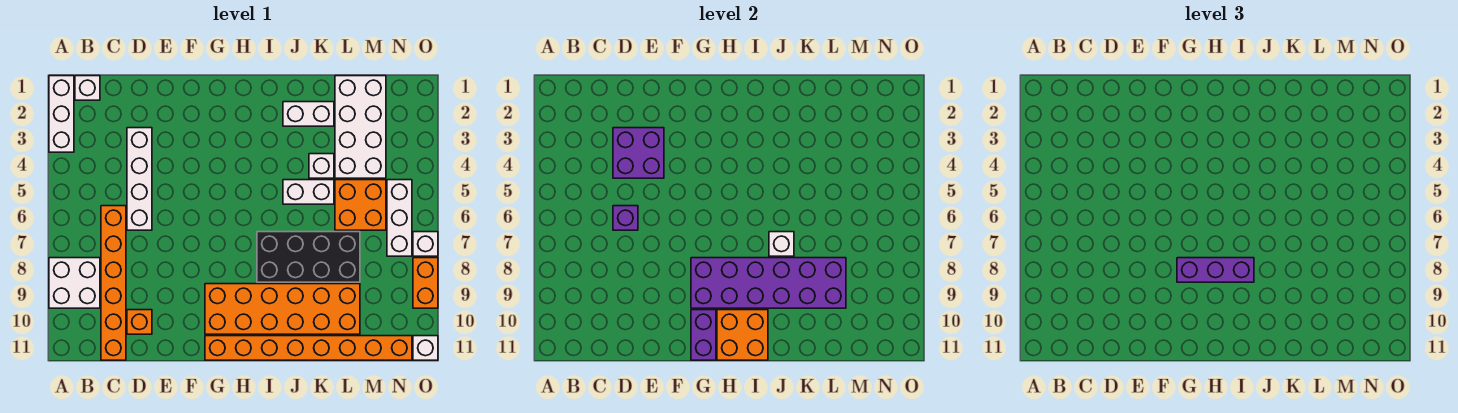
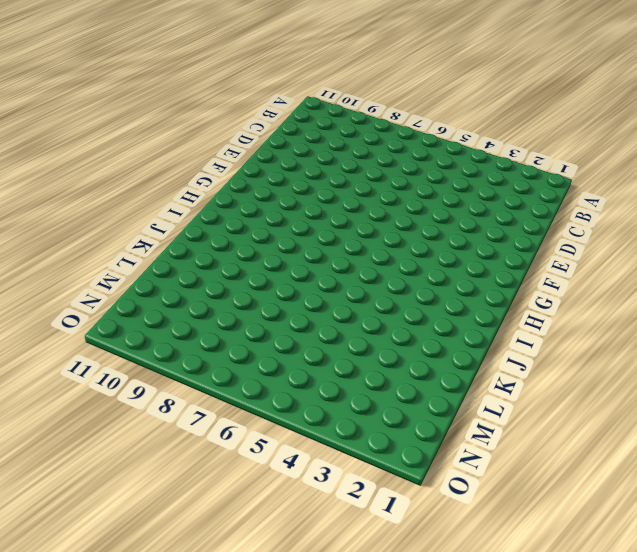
none -> white 1x3 brick [49,76,74,152]
none -> white 2x2 brick [49,258,100,308]
none -> white 1x1 brick [75,76,100,100]

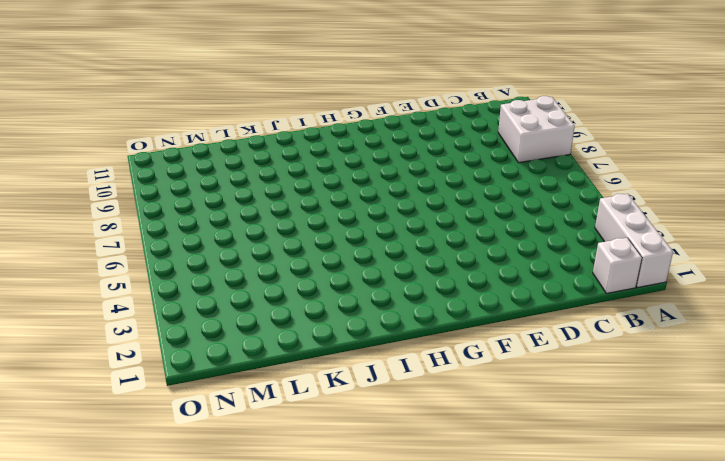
none -> orange 1x6 brick [101,206,126,360]
none -> white 1x4 brick [127,128,152,230]
none -> orange 1x1 brick [127,310,152,334]

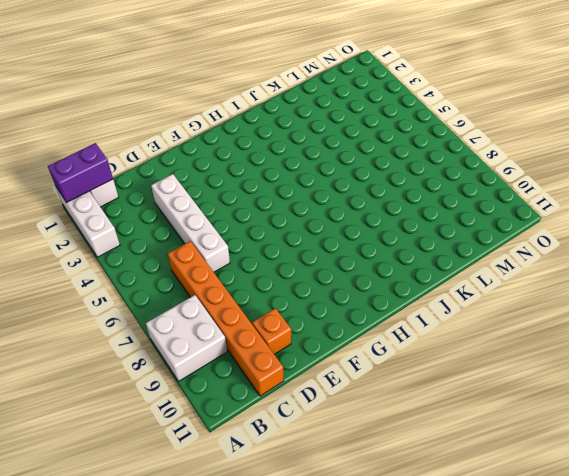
purple 1x2 brick [48,143,113,203] -> purple 1x2 brick turned to [691,310,716,360]
none -> orange 2x6 brick [205,284,360,334]
none -> orange 1x8 brick [205,336,412,360]
none -> black 2x4 brick [257,232,360,282]

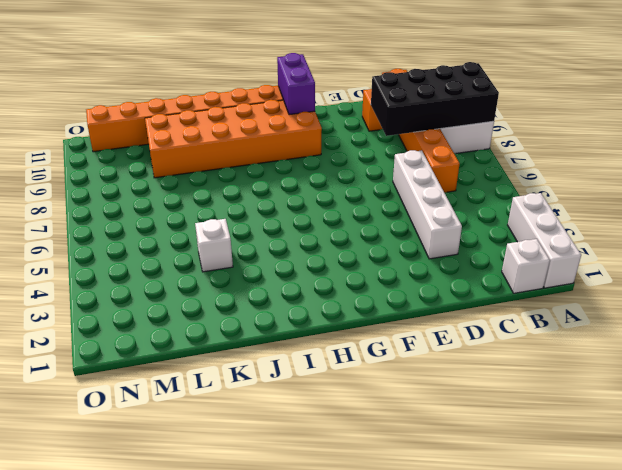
black 2x4 brick [371,62,499,136] -> black 2x4 brick moved to [257,232,360,282]
none -> white 1x2 brick [283,102,334,126]
none -> white 1x2 brick [283,180,334,204]
none -> white 2x4 brick [335,76,386,178]

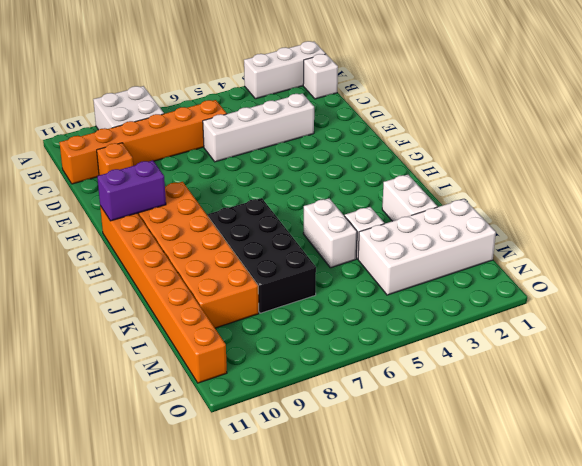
none -> orange 2x2 brick [335,180,386,230]
none -> white 1x3 brick [387,180,412,256]
none -> white 1x1 brick [413,232,438,256]

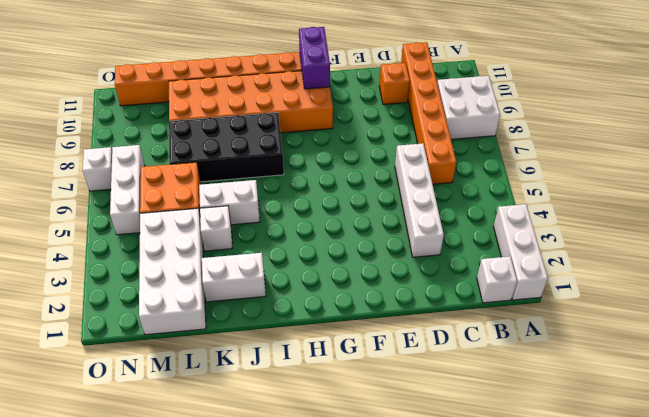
none -> orange 1x2 brick [413,258,438,308]
none -> white 1x1 brick [413,336,438,360]
none -> purple 2x2 brick [613,128,664,178]

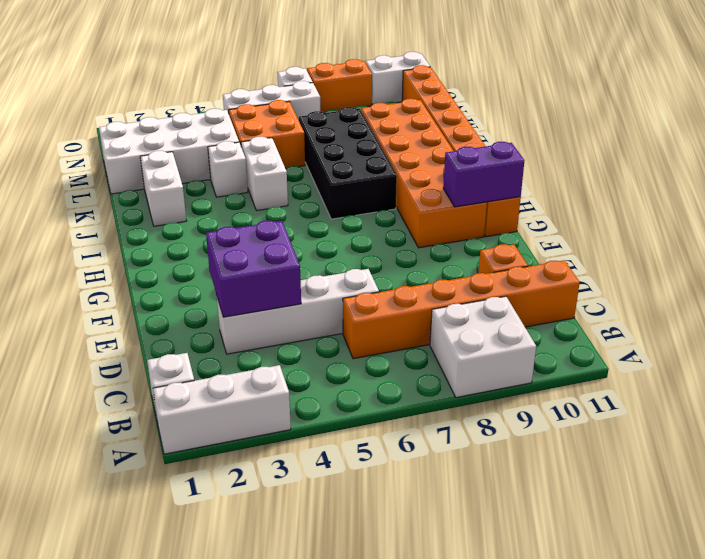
white 1x2 brick [366,52,430,105] -> white 1x1 brick [413,336,438,360]
none -> purple 1x1 brick [613,206,638,230]
none -> purple 2x6 brick [691,258,846,308]
none -> orange 2x2 brick [717,310,768,360]

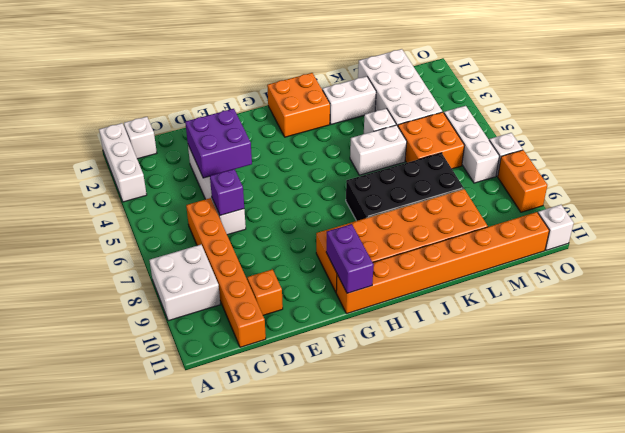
orange 2x2 brick [267,73,330,137] -> orange 2x2 brick moved to [717,310,768,360]
none -> purple 2x6 brick [691,258,846,308]
none -> white 1x1 brick [769,232,794,256]
none -> purple 1x3 brick [1177,258,1254,282]

